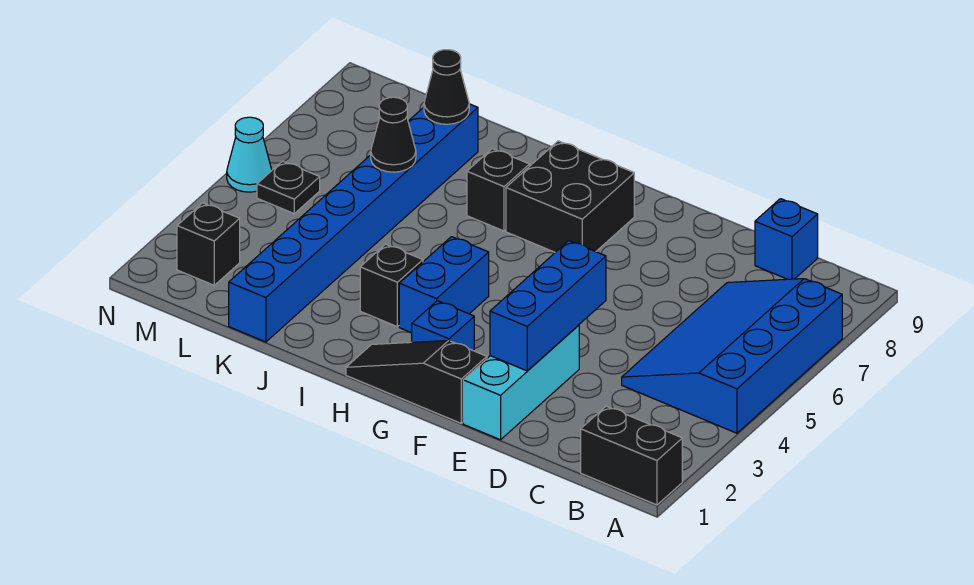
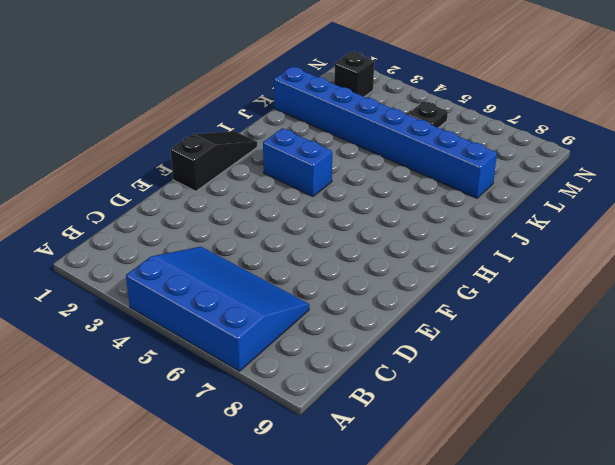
none -> black 1x2 brick [581,406,682,505]
none -> blue 1x1 brick [755,199,818,279]
none -> cyan 1x3 brick [463,325,579,440]

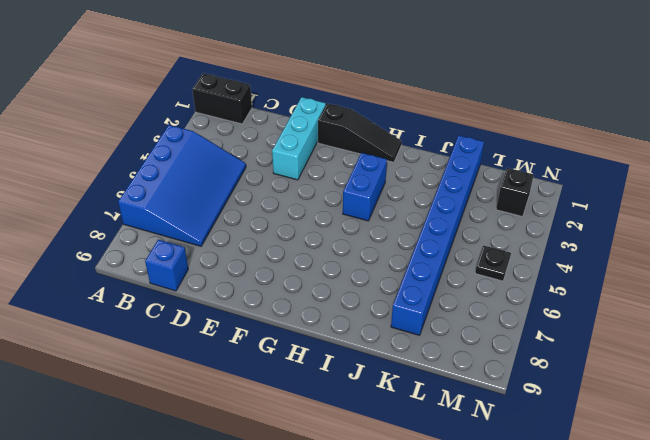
none -> blue 1x1 brick [412,301,474,351]
none -> black 2x2 brick [506,141,634,252]
none -> black 1x1 brick [360,244,423,327]

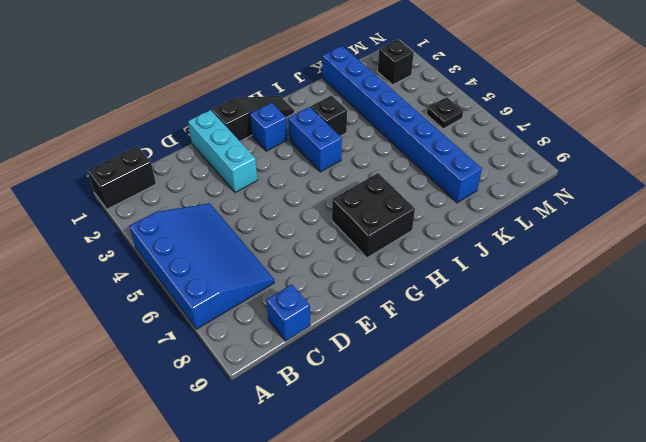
none -> black 1x1 brick [467,149,530,231]
none -> cyan 1x1 cone [227,117,272,192]
none -> blue 1x3 brick [490,241,606,371]

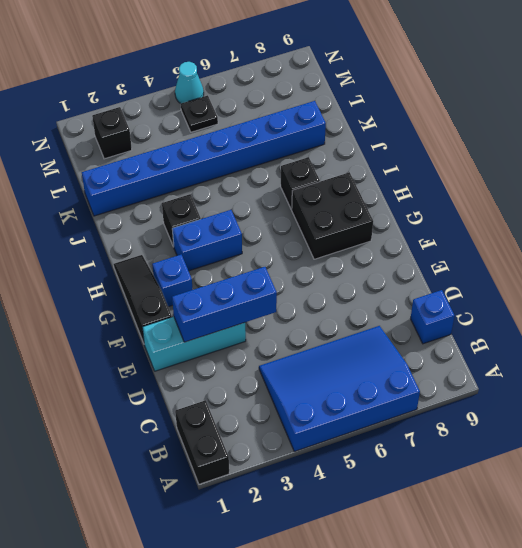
none -> black 1x1 cone [371,97,416,172]
none -> black 1x1 cone [424,50,469,124]

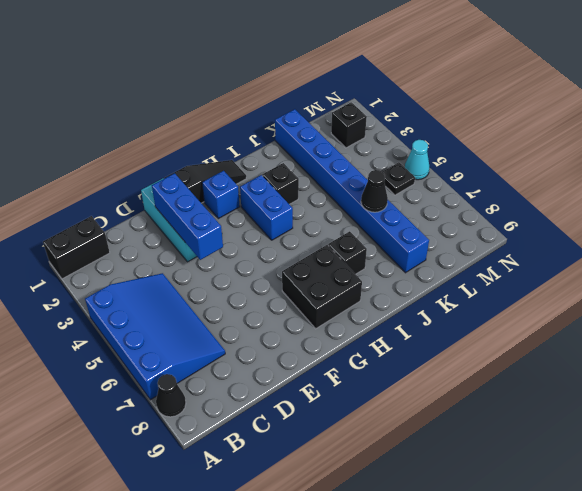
black 1x1 cone [156,374,186,417] -> black 1x1 cone moved to [424,50,469,124]
none -> blue 1x1 brick [755,199,818,279]

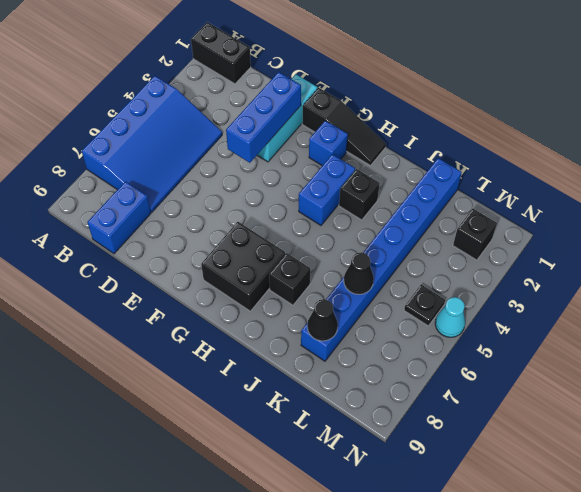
blue 1x2 brick [88,182,151,254] -> blue 1x1 brick [755,199,818,279]

